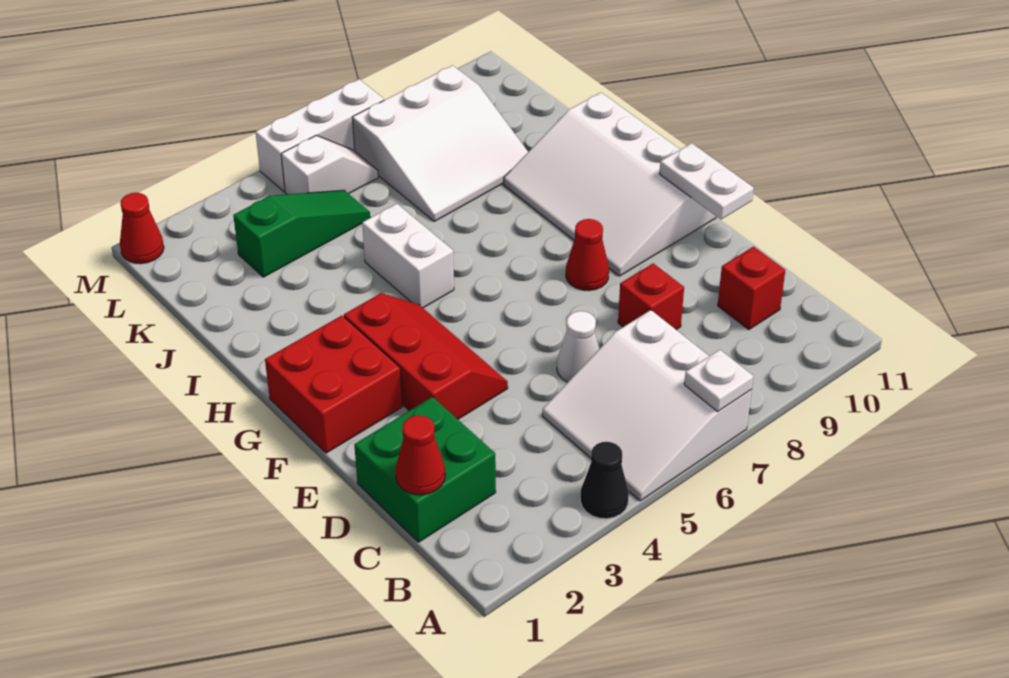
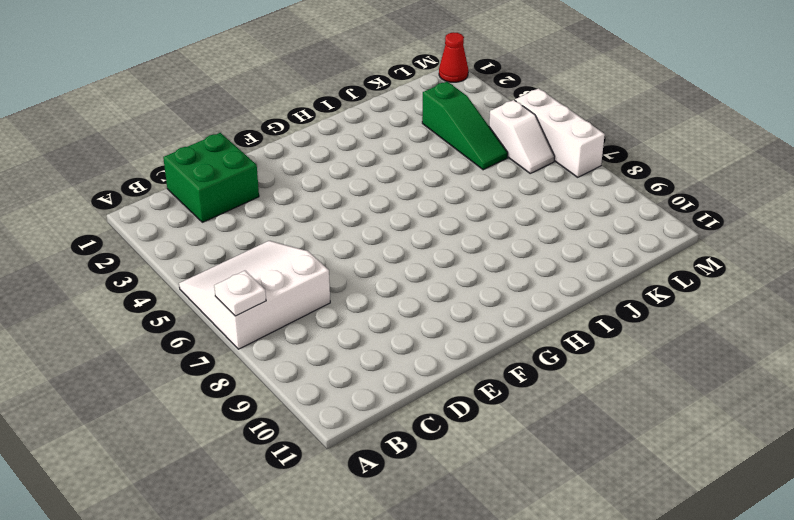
none -> black 1x1 cone [580,442,629,519]
none -> red 1x1 brick [718,246,785,329]
none -> white 1x1 cone [557,311,599,382]

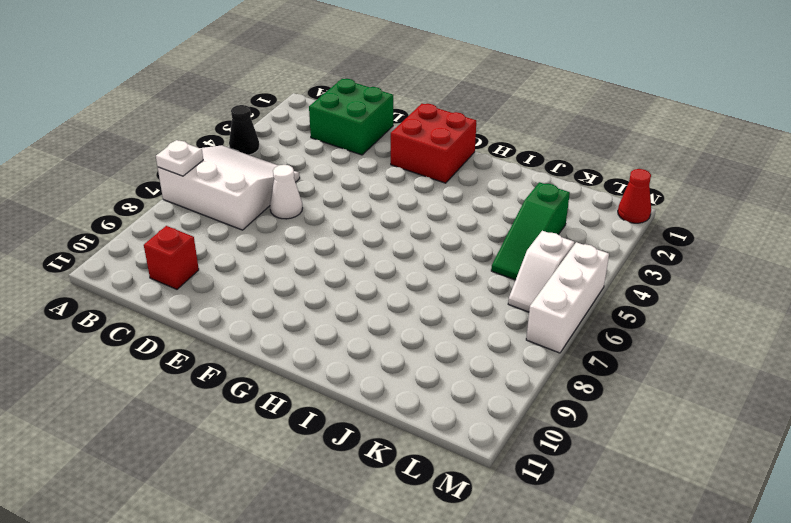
none -> red 1x1 brick [618,263,684,330]
none -> red 2x3 slope [344,293,508,419]
none -> red 1x1 cone [566,219,609,291]

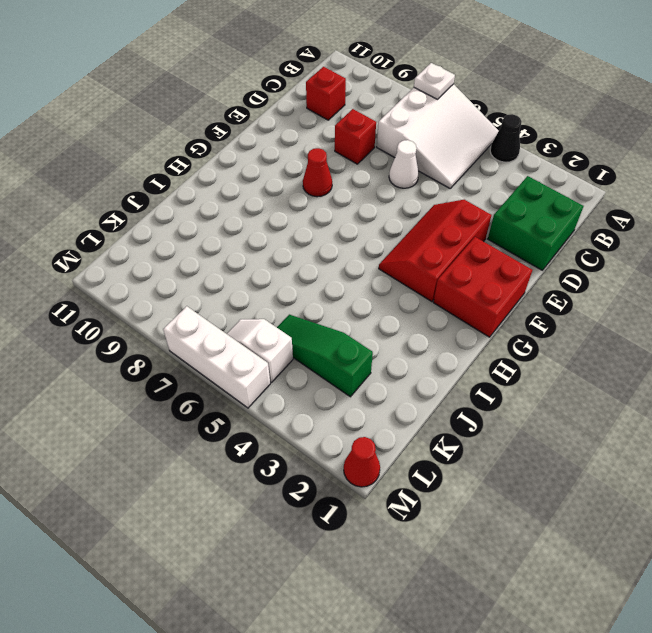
none -> white 3x4 slope [504,92,716,276]
none -> white 1x2 brick [362,204,454,308]
none -> white 3x3 slope [352,65,528,221]

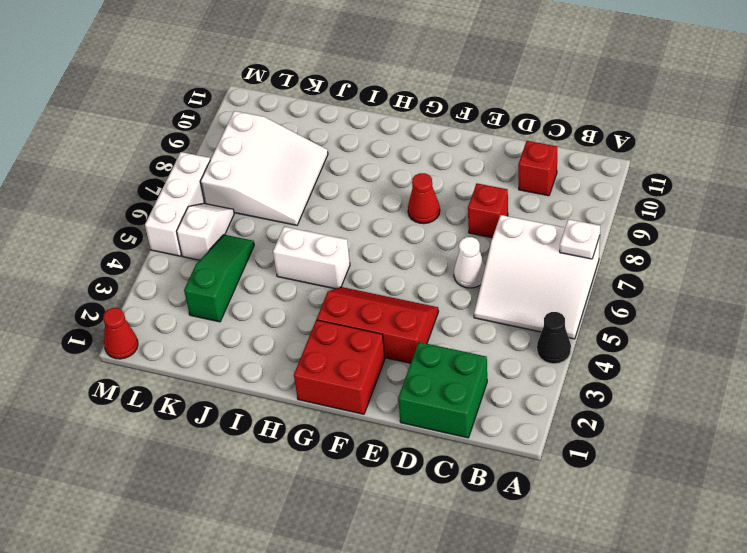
none -> white 3x4 slope [504,92,716,276]
none -> red 1x1 cone [395,415,445,495]
none -> white 1x2 plate [659,143,754,219]

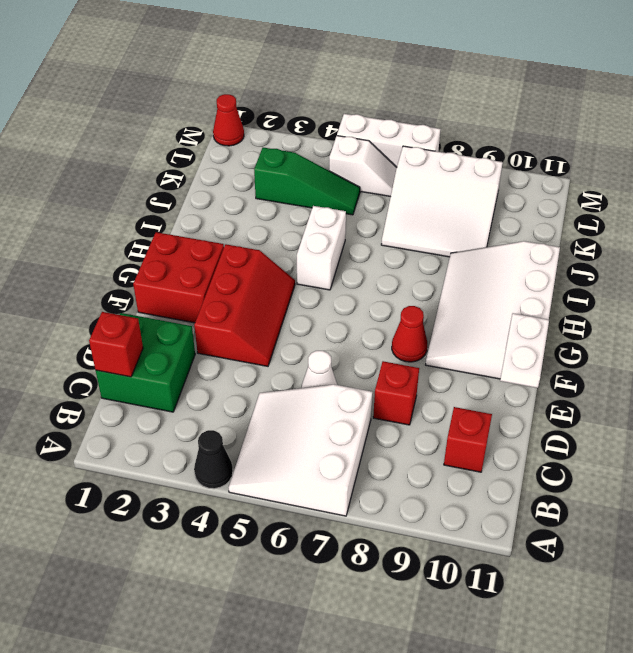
red 1x1 brick [89,312,143,377] -> red 1x1 cone [395,415,445,495]
none -> white 1x1 plate [684,350,753,412]

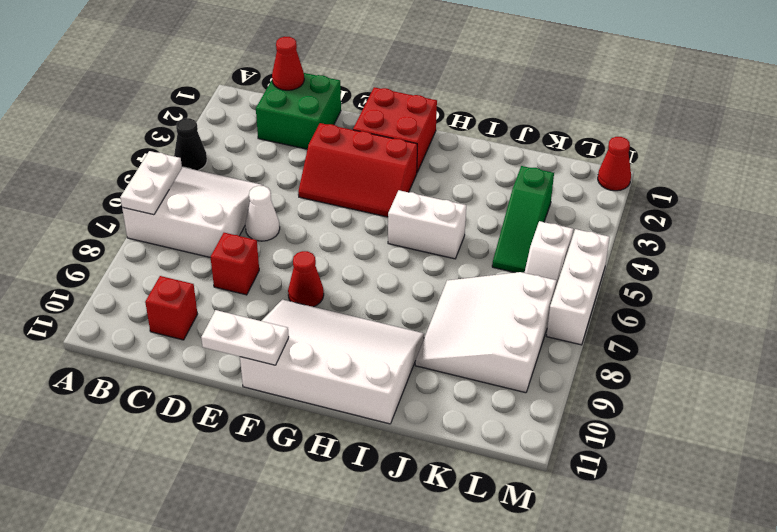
white 1x2 plate [120,151,182,215] -> white 1x1 plate [684,350,753,412]

